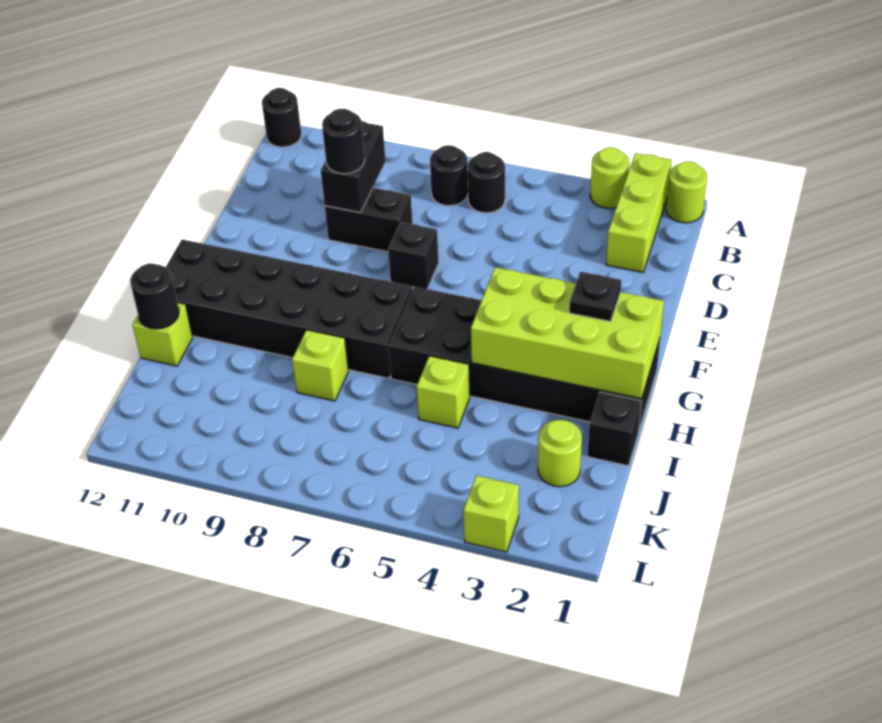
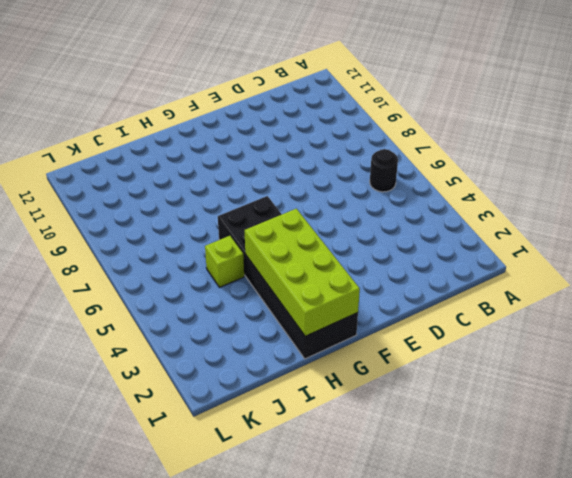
none -> lime 1x1 round brick [666,161,707,223]
none -> lime 1x3 brick [606,153,672,272]
none -> lime 1x1 round brick [590,147,629,208]

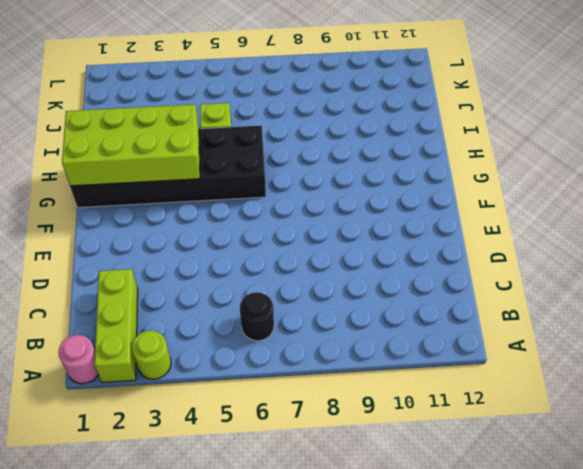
pink 1x1 round brick [58,335,98,384] -> lime 1x1 round brick [666,161,707,223]
none -> black 1x1 round brick [262,88,302,147]
none -> black 1x1 round brick [430,145,468,206]
none -> black 1x2 brick [325,188,412,252]

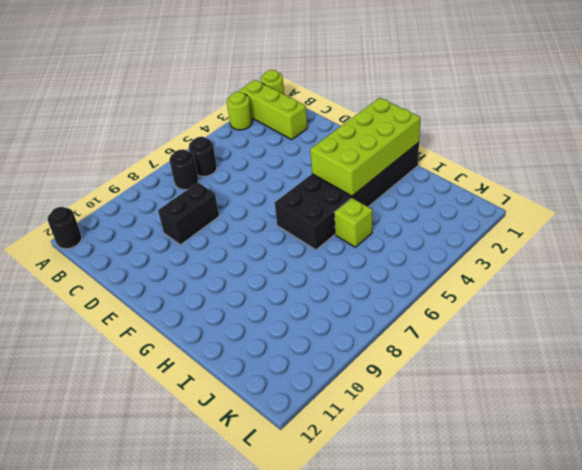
none -> black 1x1 brick [388,222,439,289]
none -> black 2x6 brick [166,239,412,378]
none -> black 1x1 brick [587,392,641,466]

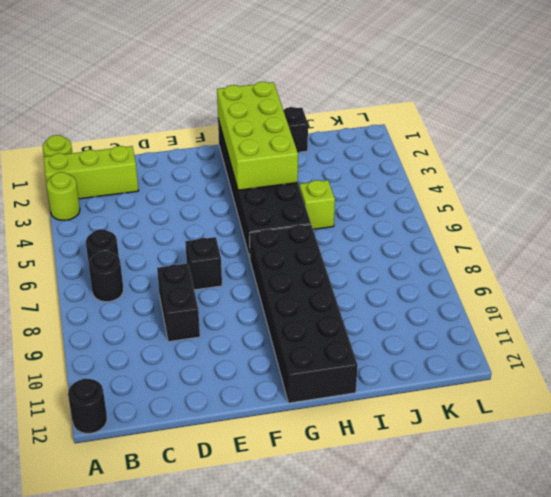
none -> lime 1x1 brick [292,330,348,401]
none -> lime 1x1 brick [132,302,193,366]
none -> lime 1x1 round brick [538,420,582,487]

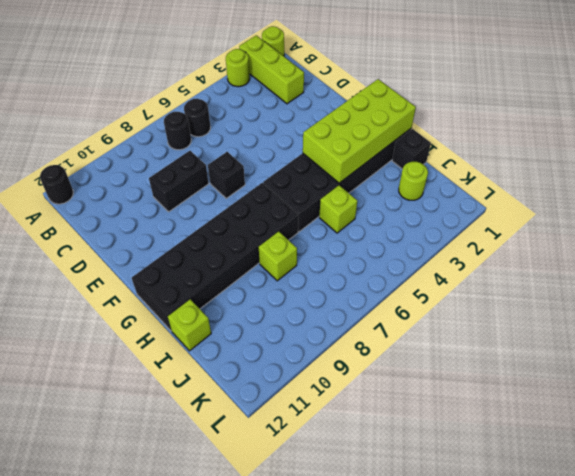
none -> lime 1x1 brick [464,475,519,552]
none -> black 1x2 brick [321,121,385,213]
none -> black 1x1 round brick [130,263,179,329]

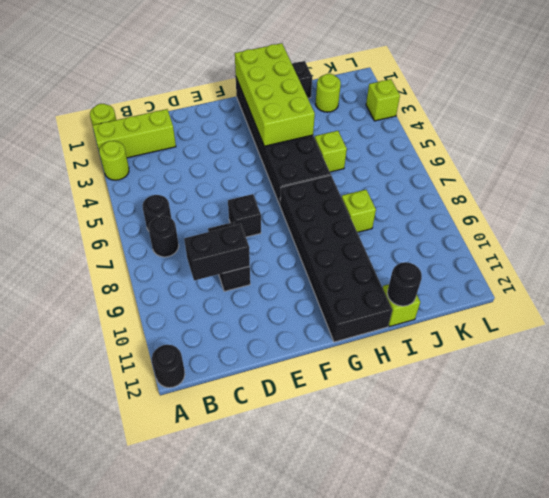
none -> black 1x1 round brick [322,109,365,174]
none -> black 1x1 plate [569,272,621,322]

